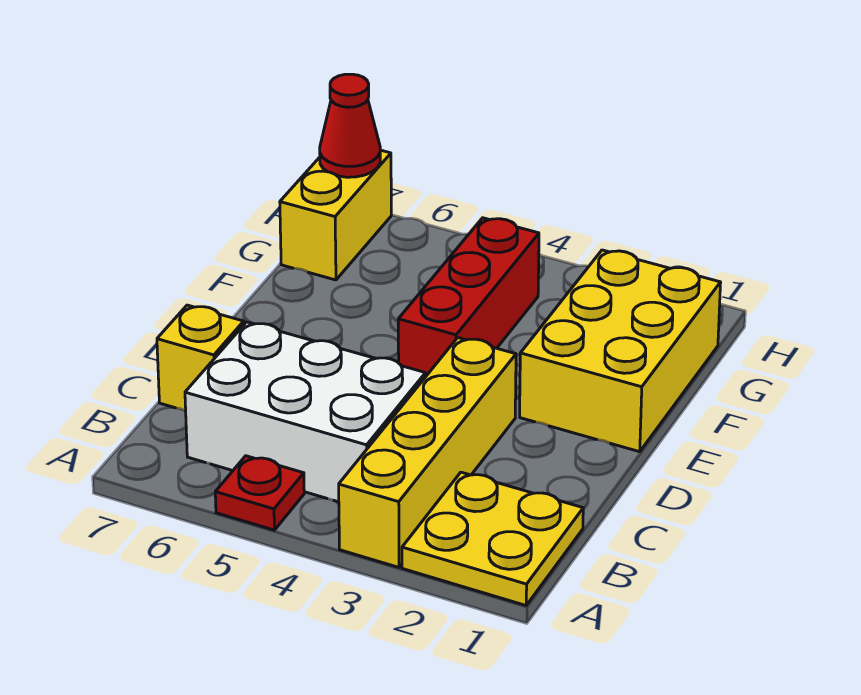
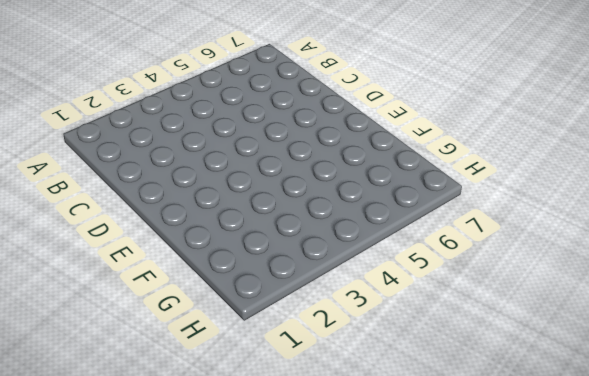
none -> yellow 2x2 plate [402,472,583,605]
none -> yellow 1x4 brick [339,338,516,567]

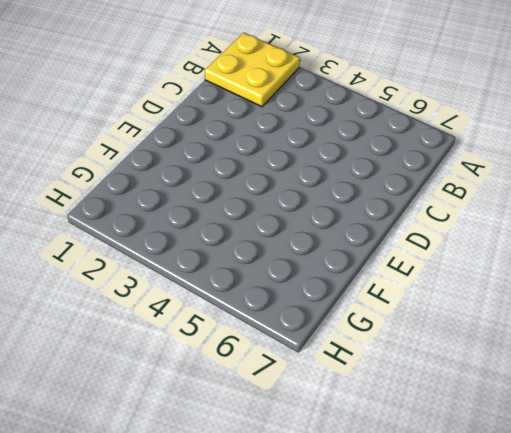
none -> yellow 1x4 brick [339,338,516,567]
none -> red 1x1 plate [215,456,304,530]

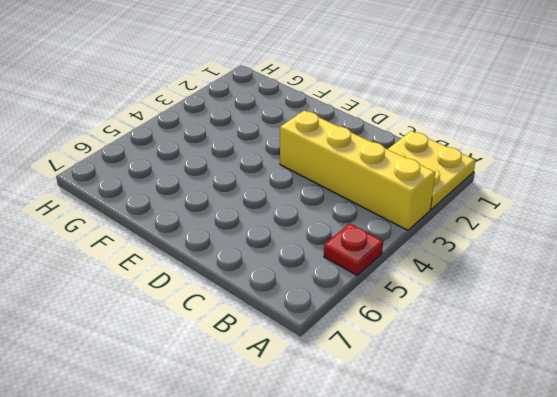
none -> white 2x3 brick [185,322,425,502]
none -> yellow 1x1 brick [157,305,244,411]

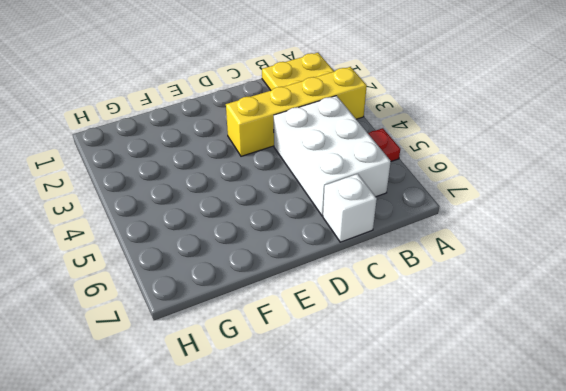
white 1x1 brick [323,174,377,242] -> yellow 1x1 brick [157,305,244,411]
none -> yellow 2x3 brick [520,250,721,452]
none -> red 1x3 brick [398,218,539,377]

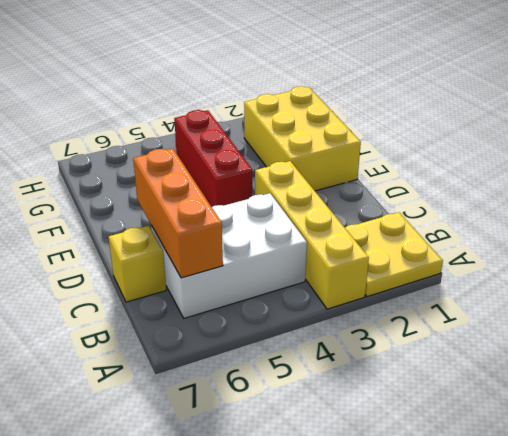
orange 1x3 brick [133,148,223,278] -> none
none -> red 1x1 plate [215,456,304,530]
none -> yellow 1x2 brick [280,150,391,280]

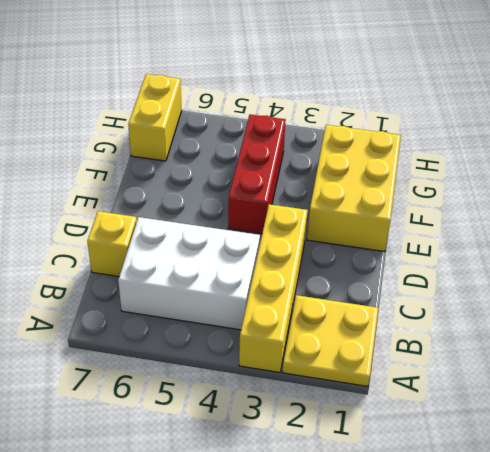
none -> red 1x1 plate [215,456,304,530]
none -> red 1x1 cone [320,74,380,177]

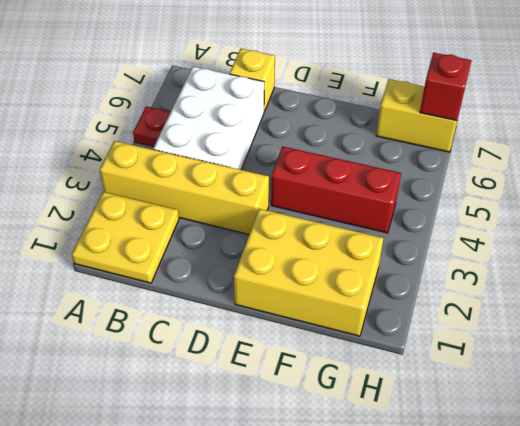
red 1x1 brick [420,53,472,121] -> red 1x1 cone [320,74,380,177]

